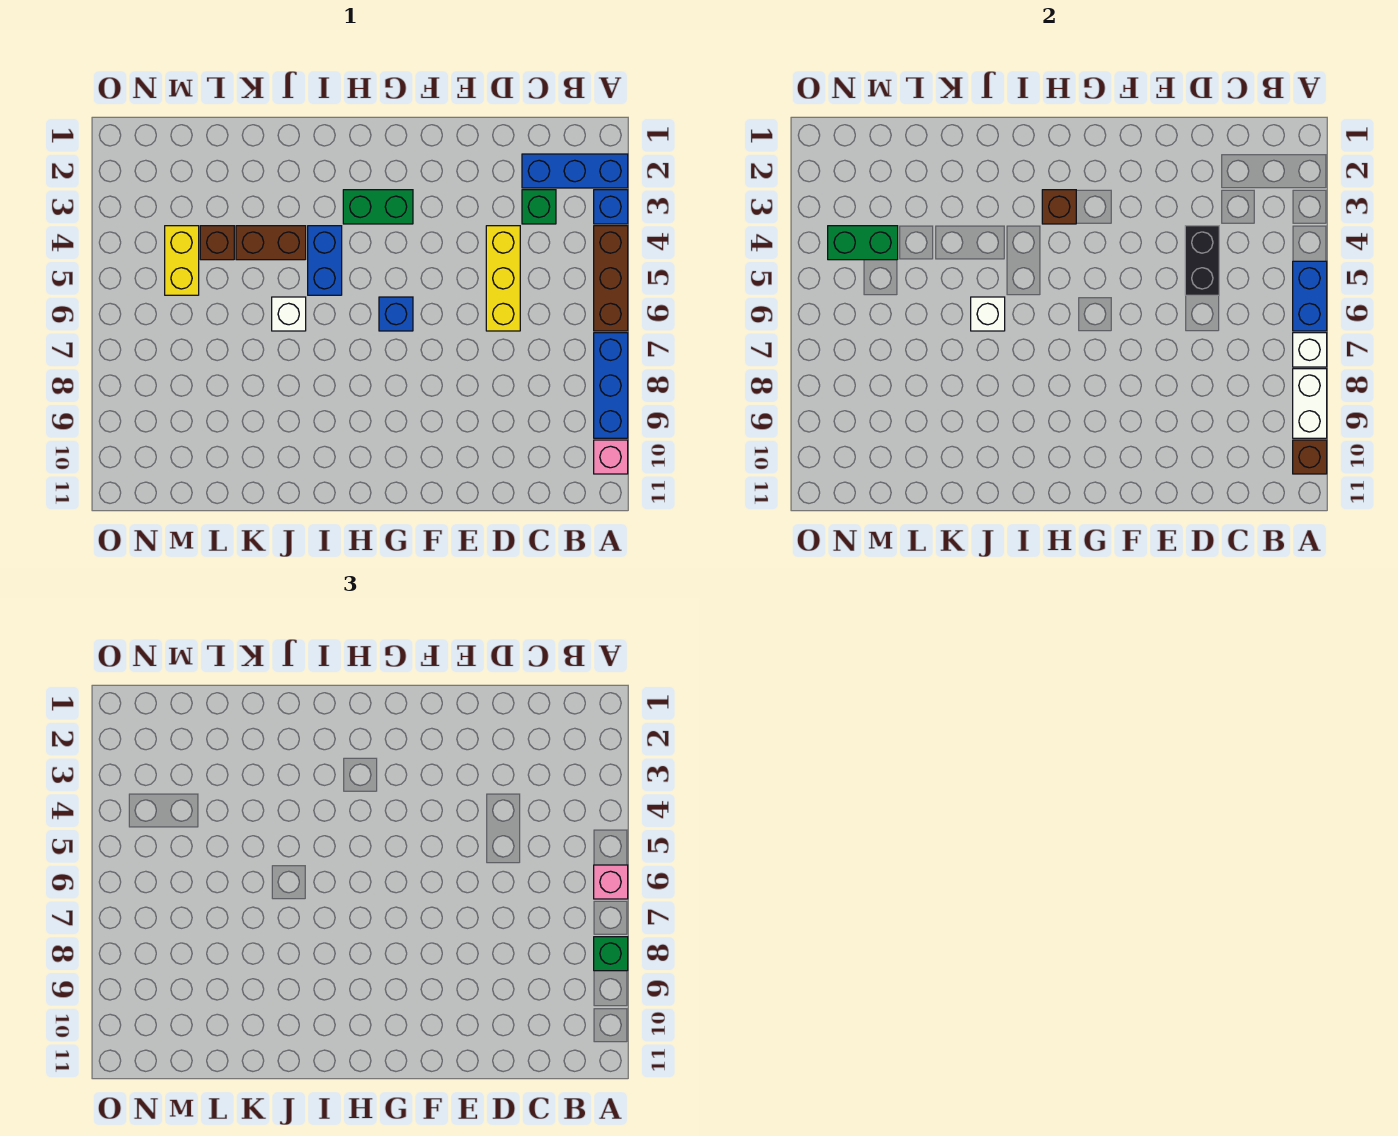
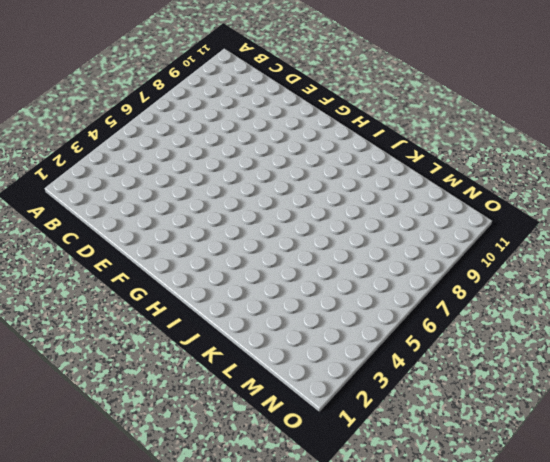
none -> blue 1x3 brick [522,154,628,188]
none -> blue 1x1 brick [594,190,628,224]
none -> brown 1x3 brick [594,226,628,331]

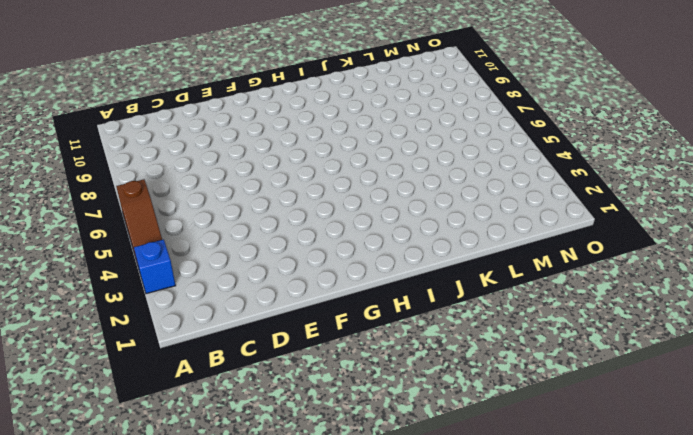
brown 1x3 slope [116,179,162,261] -> brown 1x3 brick [594,226,628,331]
none -> blue 1x3 brick [522,154,628,188]
none -> blue 1x3 brick [594,333,628,438]
none -> pink 1x1 brick [594,440,628,474]

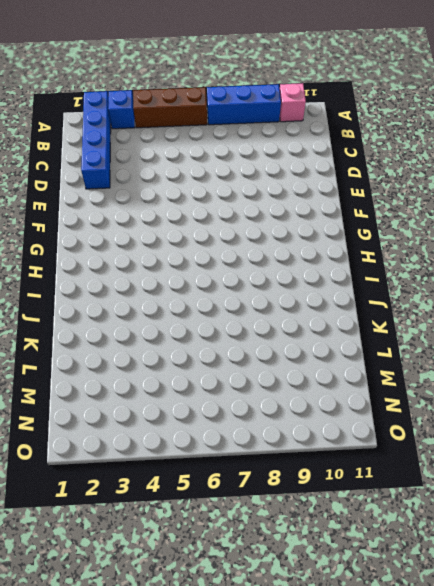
blue 1x4 brick [81,91,111,189] -> blue 1x3 brick [522,154,628,188]
none -> green 1x1 brick [522,190,556,224]
none -> yellow 1x3 brick [486,226,520,331]
none -> green 1x2 brick [343,190,413,224]

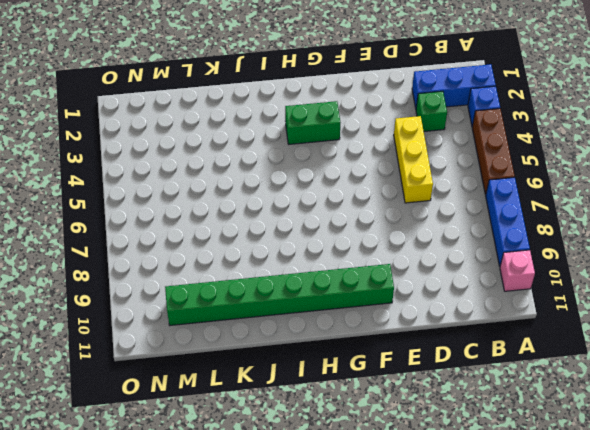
green 1x8 brick [165,264,394,325] -> none
none -> blue 1x1 brick [379,297,413,331]
none -> blue 1x2 brick [308,226,342,295]
none -> brown 1x2 brick [236,226,306,260]

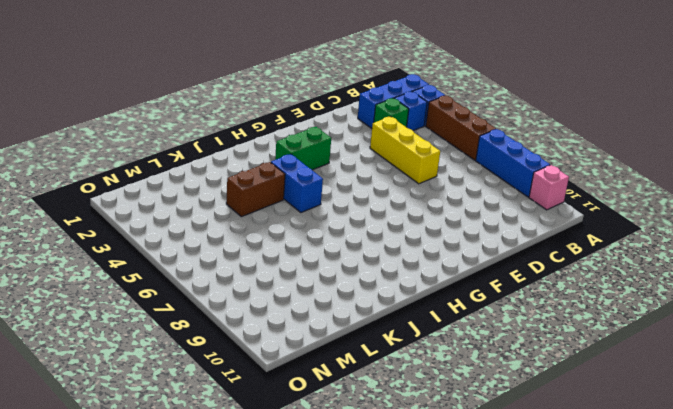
blue 1x1 brick [394,92,427,131] -> blue 1x1 brick moved to [379,297,413,331]
none -> white 1x1 brick [272,297,306,331]
none -> brown 1x1 brick [200,226,234,260]
none -> yellow 1x2 brick [165,226,199,295]

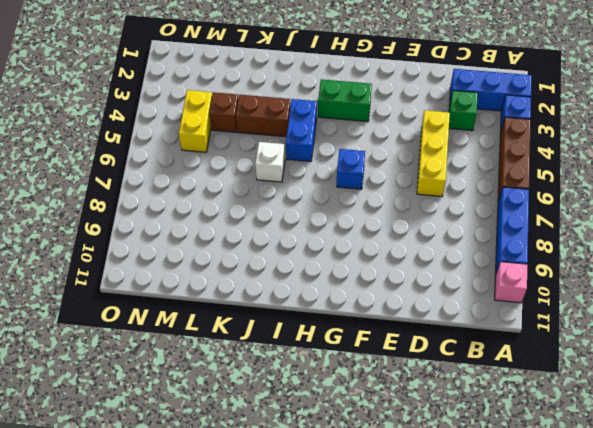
none -> blue 1x2 brick [1293,261,1327,331]
none -> white 1x1 brick [1293,333,1327,367]
none -> white 1x2 brick [1293,369,1327,438]

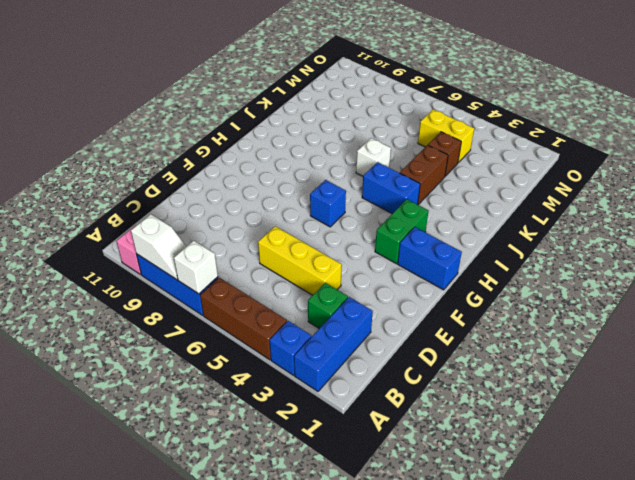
white 1x2 slope [131,214,186,280] -> white 1x2 brick [1293,369,1327,438]
blue 1x2 brick [398,227,462,290] -> blue 1x2 brick moved to [1293,261,1327,331]
none -> brown 1x1 brick [1293,440,1327,474]
none -> black 1x2 brick [1185,226,1219,295]
none -> brown 1x1 brick [1042,190,1076,224]

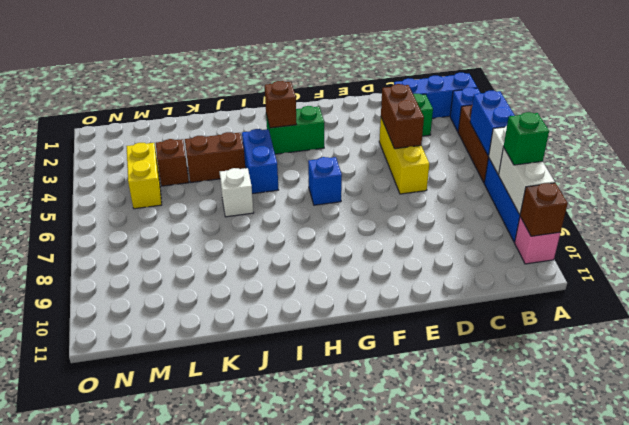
brown 1x2 brick [381,84,424,149] -> black 1x2 brick [1185,226,1219,295]
none -> white 1x1 brick [971,297,1005,331]
none -> green 1x2 brick [828,226,898,260]
none -> pink 1x1 brick [594,865,628,899]

